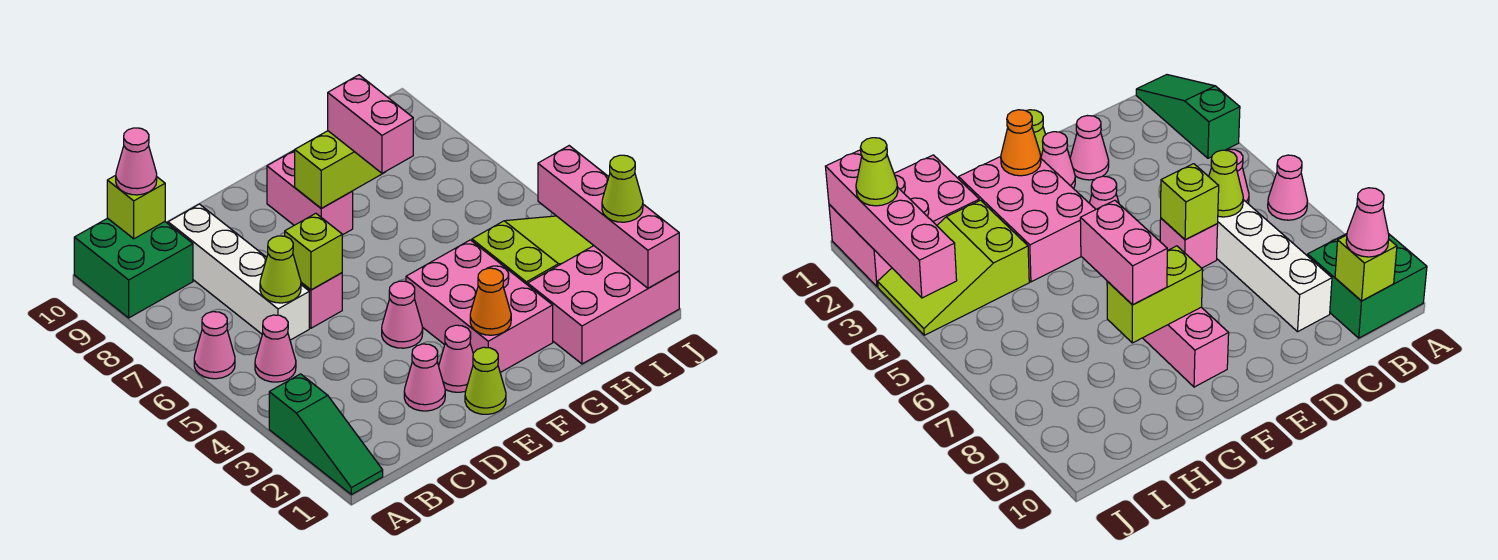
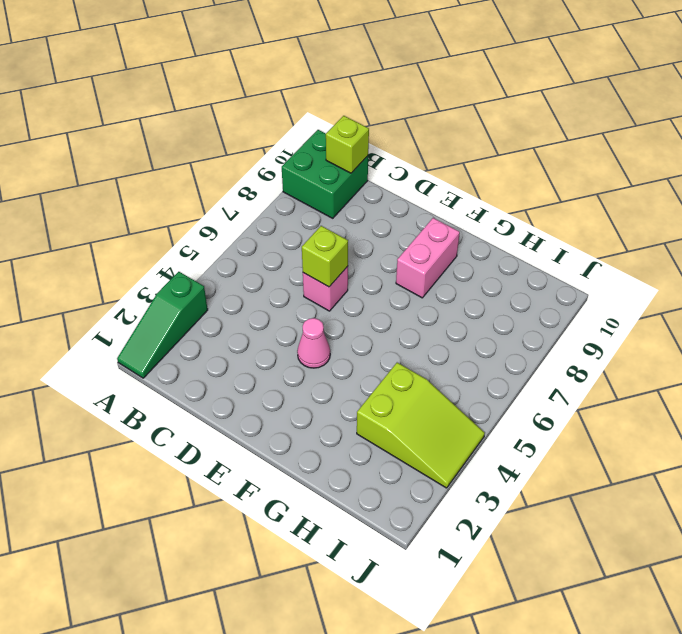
none -> pink 1x1 cone [194,312,235,379]
none -> pink 1x1 cone [255,315,296,382]
none -> white 1x4 brick [168,204,309,340]

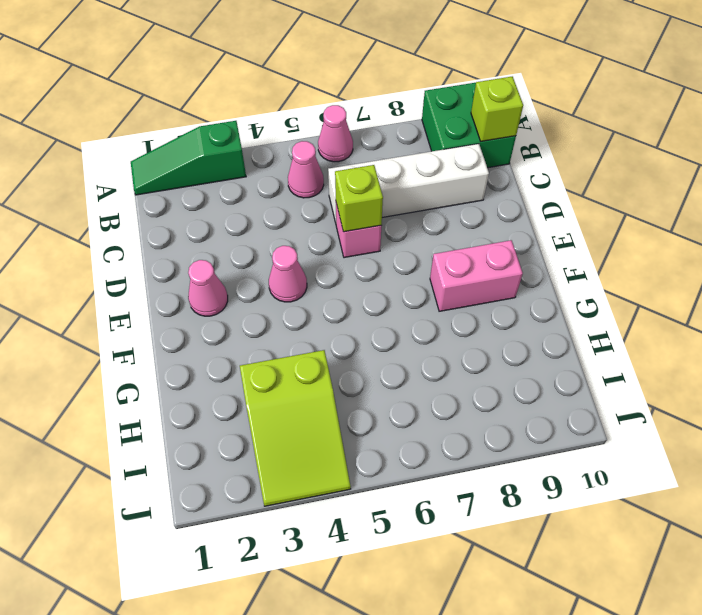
none -> pink 1x1 cone [404,344,445,411]
none -> lime 1x1 cone [465,347,506,414]
none -> pink 2x3 brick [406,240,553,373]

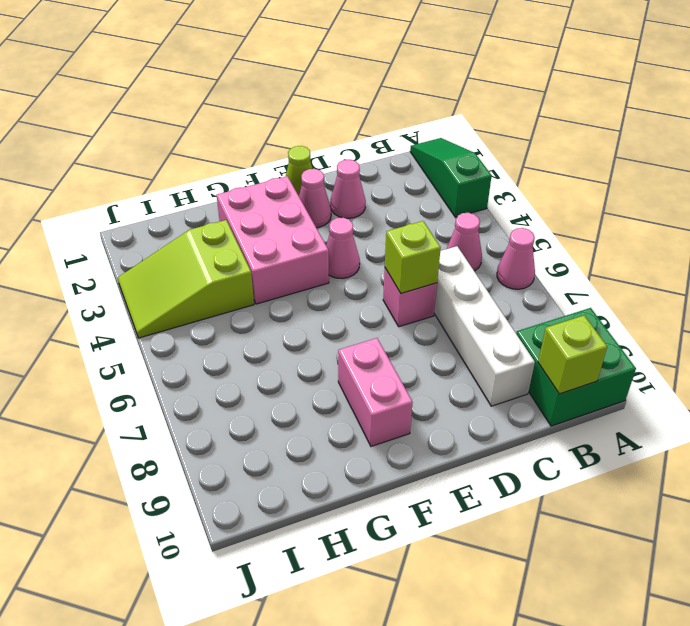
none -> pink 2x3 brick [528,246,679,364]
none -> lime 1x1 cone [260,236,301,303]
none -> orange 1x1 cone [470,268,511,335]

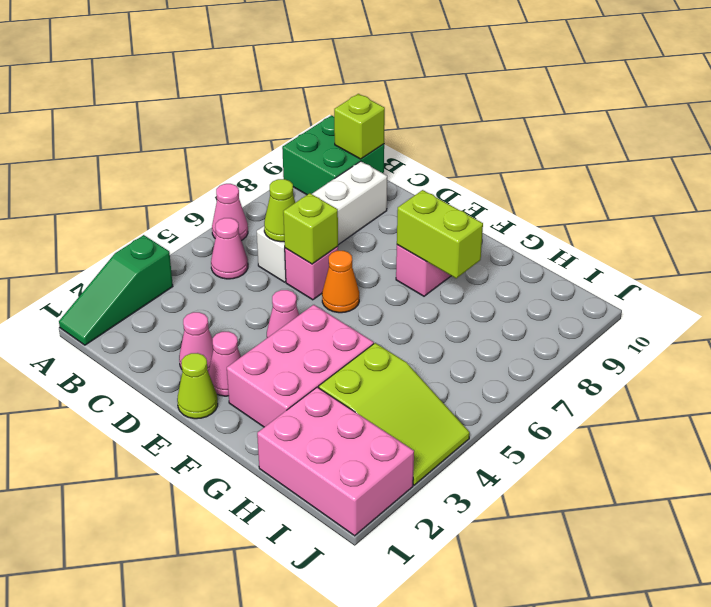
orange 1x1 cone [322,251,359,313] -> orange 1x1 cone moved to [470,268,511,335]
none -> pink 1x4 brick [538,146,679,288]
none -> pink 1x1 cone [116,128,157,195]
none -> pink 1x2 brick [328,75,413,173]

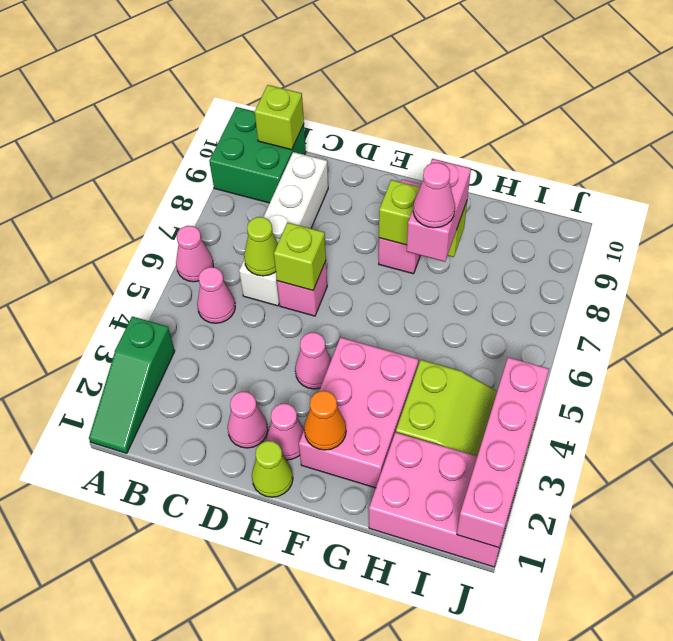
pink 1x1 cone [413,163,455,228] -> pink 1x1 cone moved to [116,128,157,195]
none -> lime 1x1 cone [602,155,643,222]

